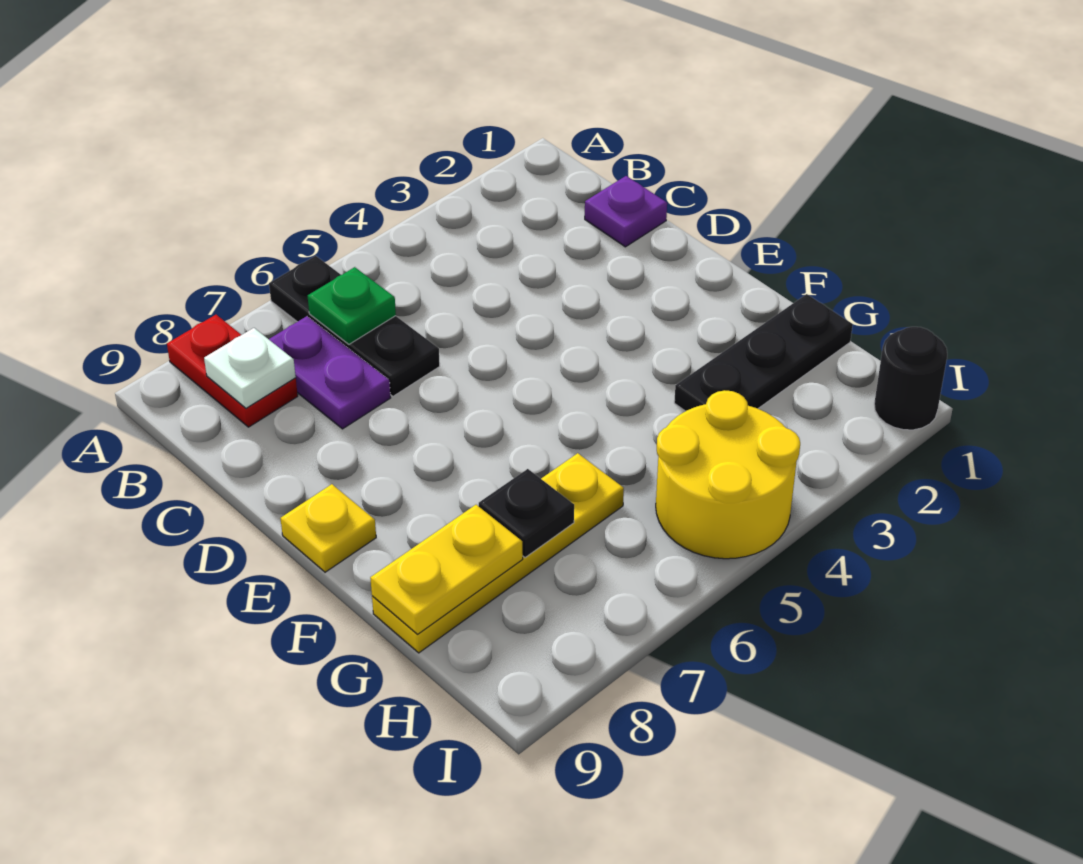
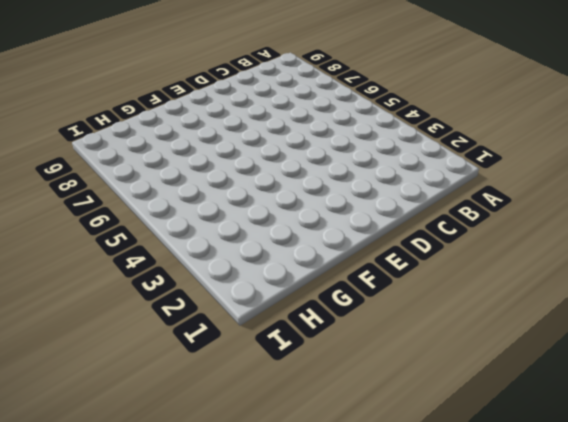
none -> black 1x3 plate [269,256,440,396]
none -> red 1x2 plate [167,315,298,427]
none -> purple 1x2 plate [269,316,391,429]

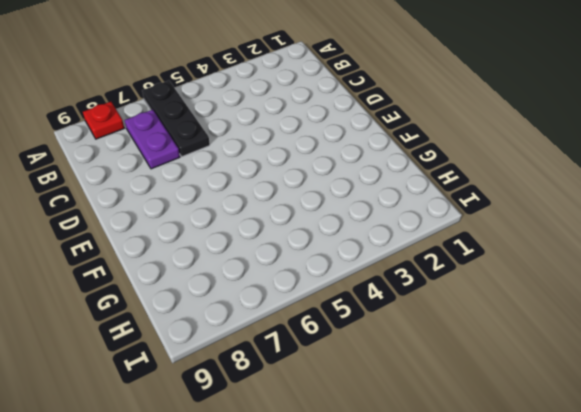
red 1x1 plate [83,102,124,139] -> red 1x2 plate [167,315,298,427]
none -> purple 1x1 plate [585,176,667,247]
none -> yellow 1x1 plate [280,484,376,572]
none -> black 1x3 plate [674,294,853,411]

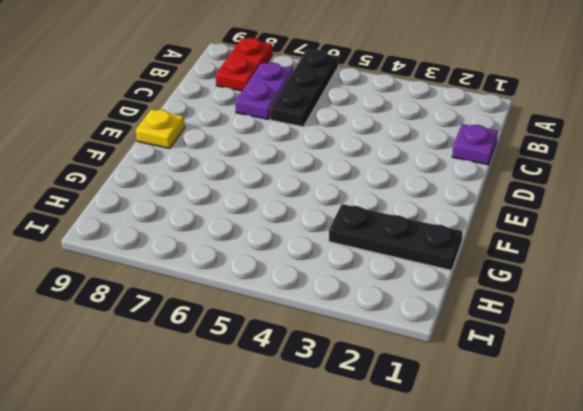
none -> yellow 1x4 plate [372,453,624,653]
none -> yellow 2x2 round brick [656,390,800,559]
none -> black 1x1 round brick [874,327,947,430]

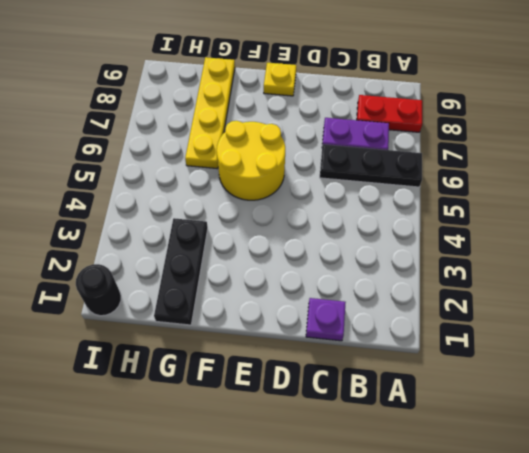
yellow 2x2 round brick [217,121,285,200] -> yellow 2x2 round brick moved to [656,390,800,559]
none -> green 1x1 plate [308,267,396,344]
none -> white 1x1 plate [204,328,296,408]
none -> black 1x1 plate [479,469,574,558]

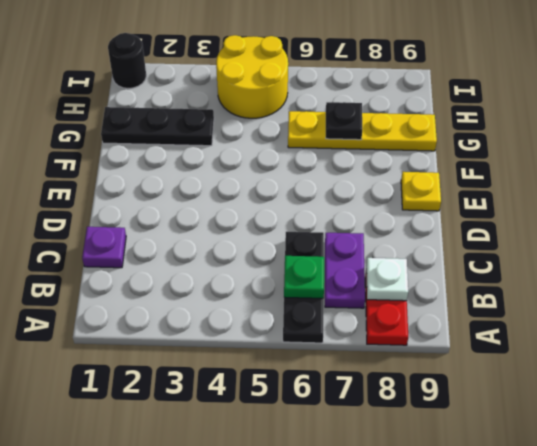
none -> yellow 1x2 plate [370,505,523,634]

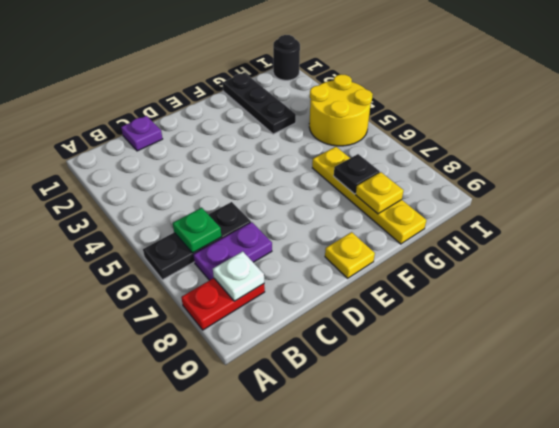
yellow 1x1 plate [356,172,404,214] -> yellow 1x2 plate [370,505,523,634]

